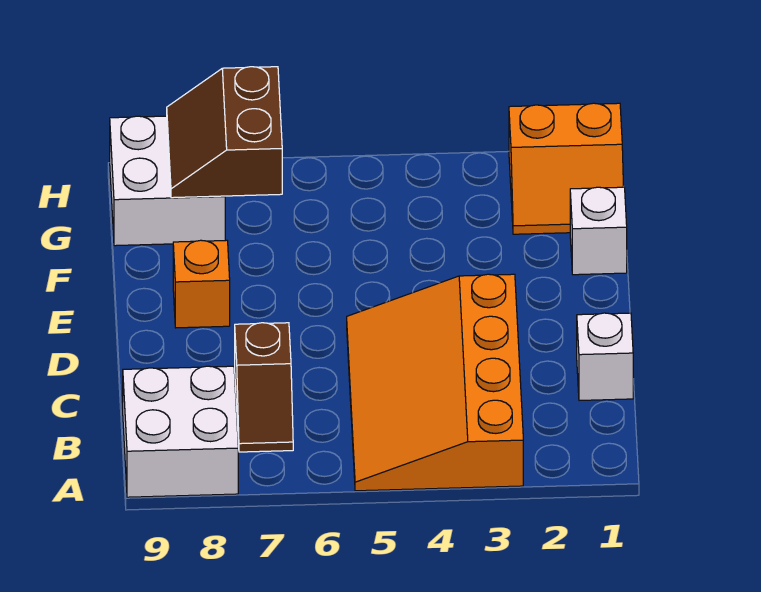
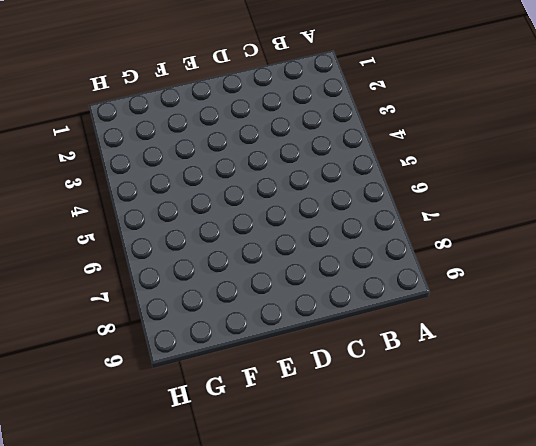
none -> orange 3x4 slope [347,274,523,491]
none -> white 2x2 brick [123,366,238,497]

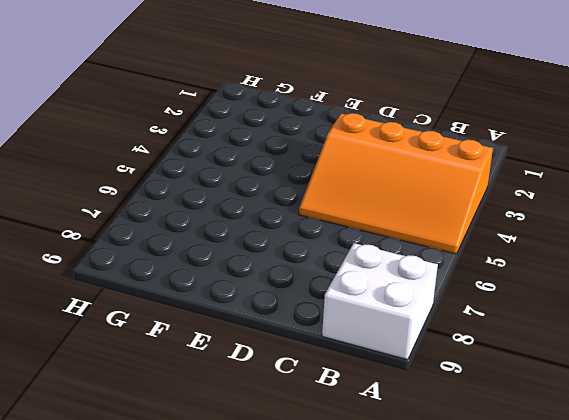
none -> brown 1x2 slope [235,323,293,452]
none -> white 1x1 brick [577,313,633,400]

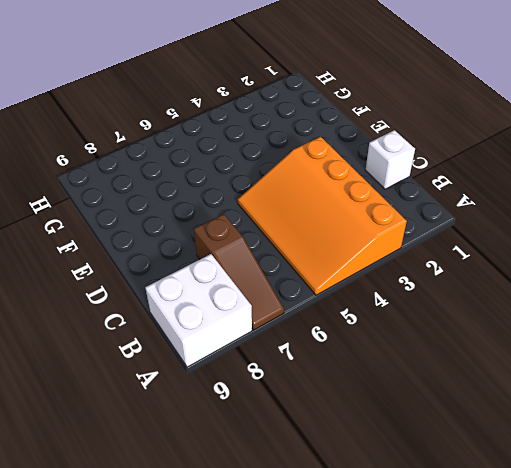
brown 1x3 slope [194,214,284,330] -> brown 1x2 slope [235,323,293,452]
none -> orange 1x1 brick [173,240,230,328]
none -> white 1x1 brick [570,187,627,275]

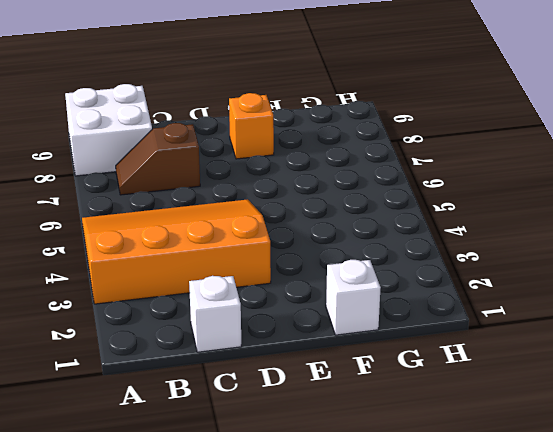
none -> orange 2x2 slope [509,103,623,234]
none -> white 2x2 brick [110,116,225,246]

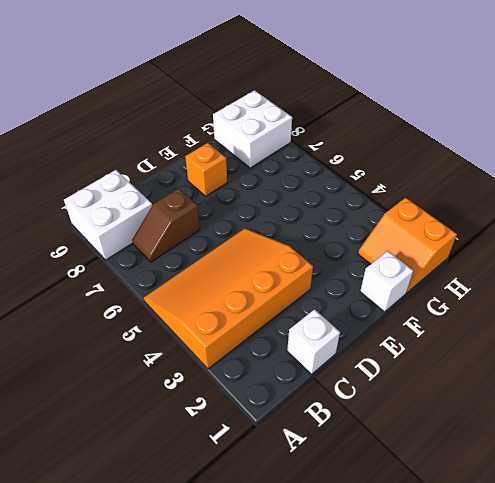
none -> brown 2x2 slope [167,67,282,198]

